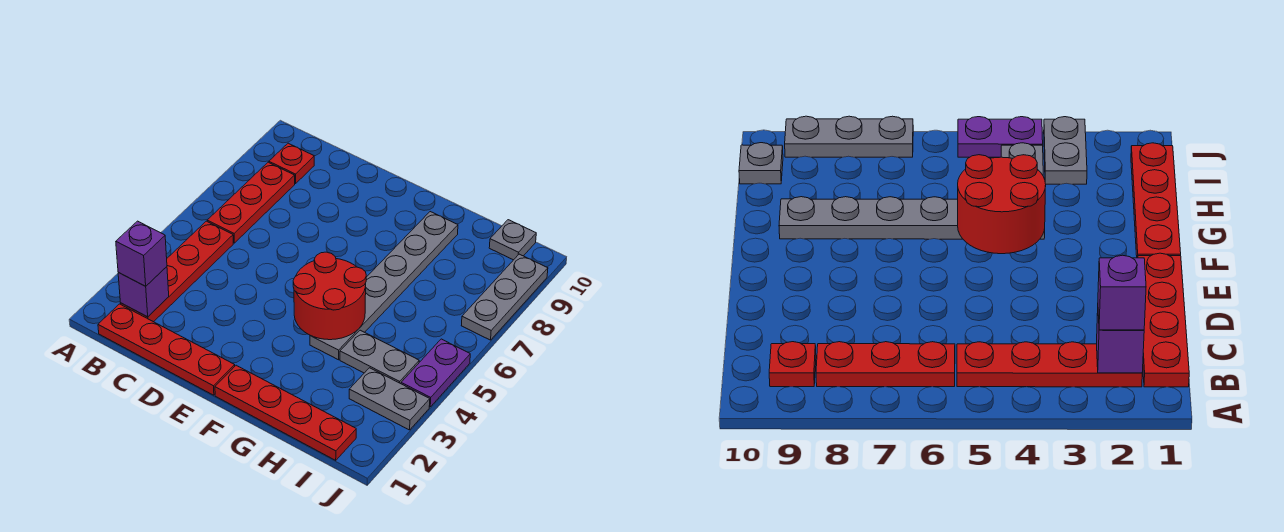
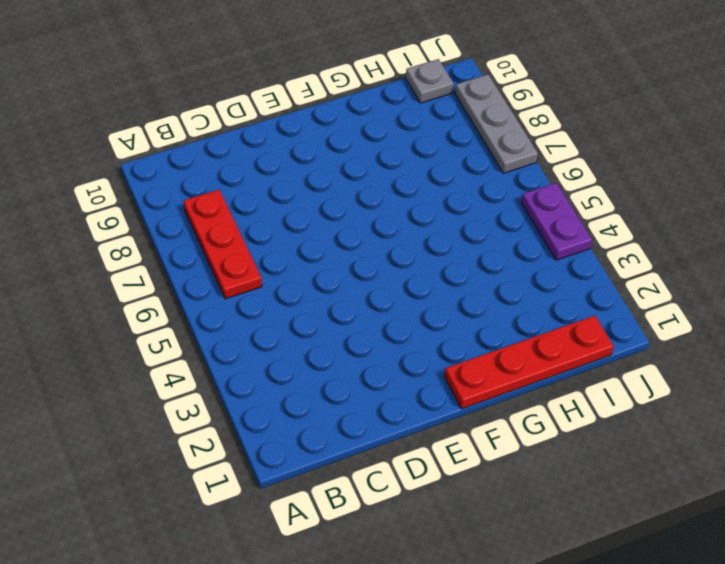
none -> red 1x4 plate [98,304,235,395]
none -> red 1x4 plate [121,221,233,322]
none -> red 1x1 plate [269,143,314,184]

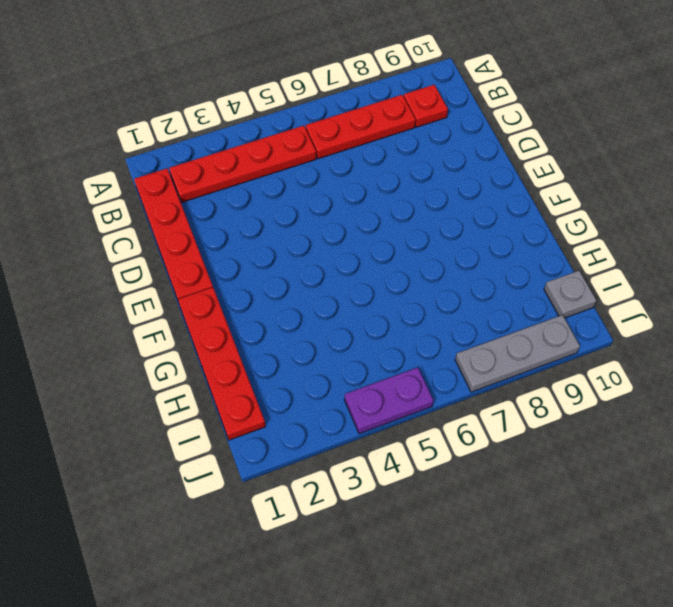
none -> grey 1x6 plate [310,212,458,360]
none -> grey 1x2 plate [340,330,419,384]
none -> grey 1x2 plate [349,368,430,430]

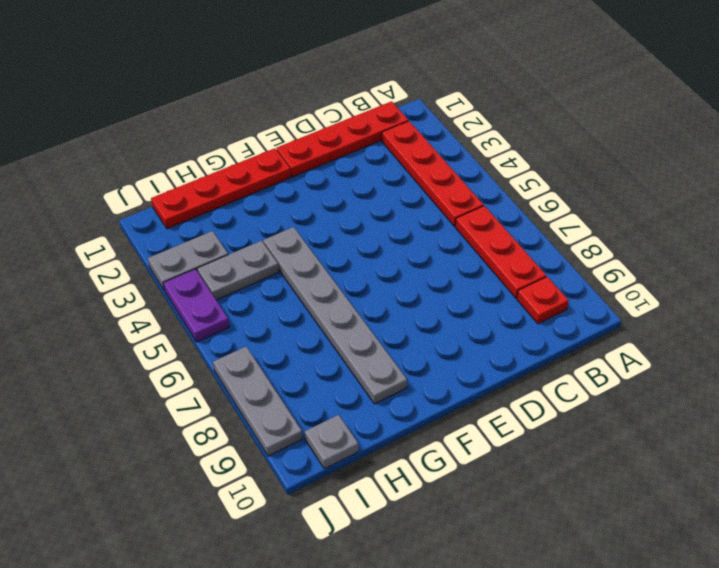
none -> purple 1x1 brick [118,267,169,317]
none -> red 2x2 round brick [293,252,366,340]
none -> purple 1x1 brick [116,221,167,286]

